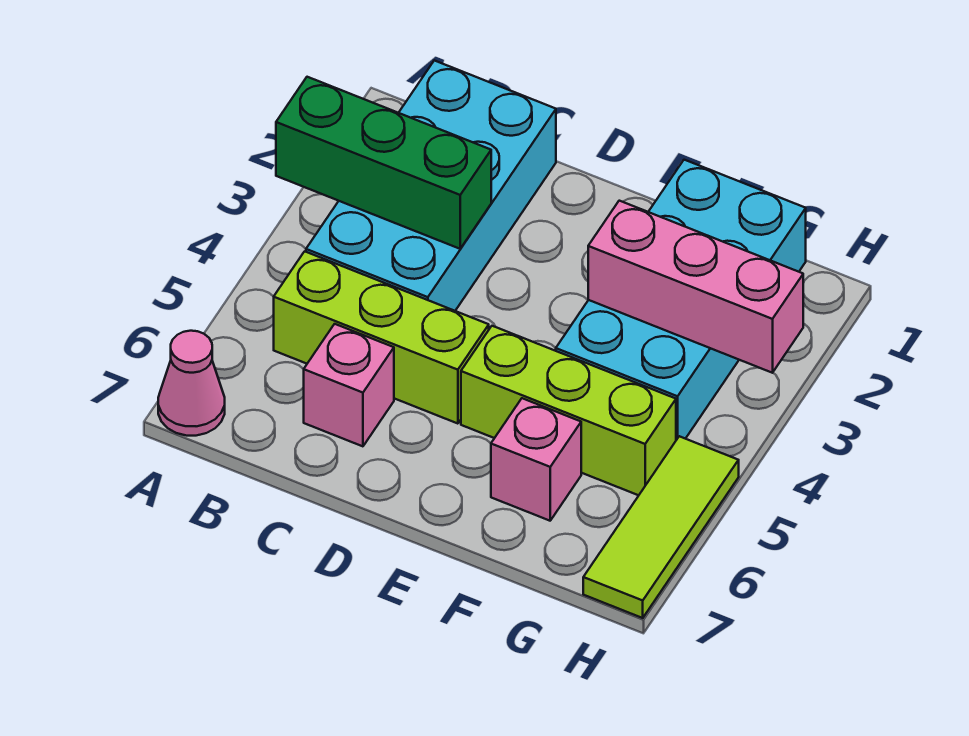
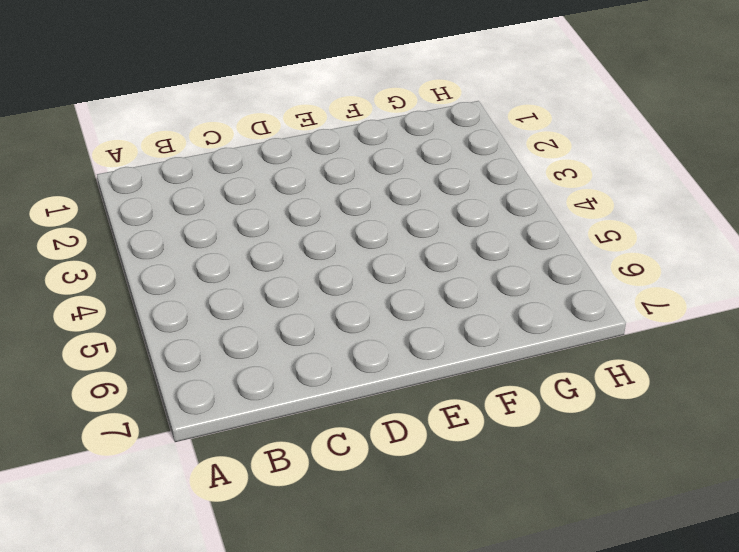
none -> pink 1x1 cone [158,331,225,436]
none -> cyan 2x4 brick [306,60,556,311]

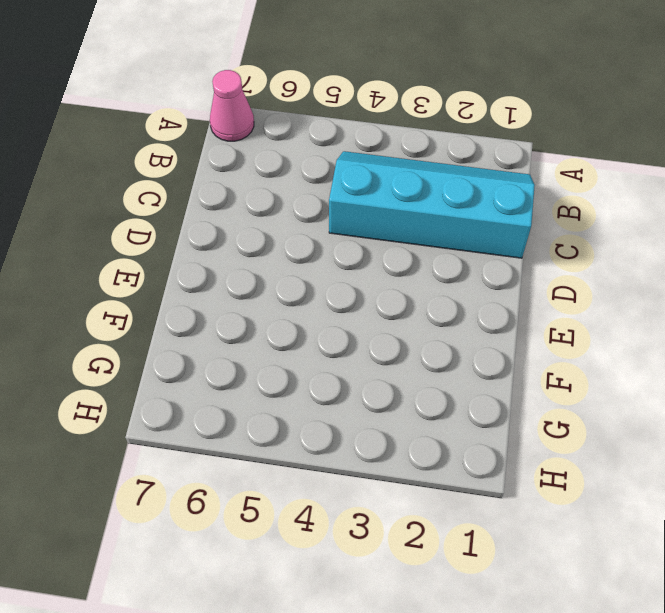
cyan 2x4 slope [329,151,535,258] -> cyan 2x4 brick [306,60,556,311]
none -> lime 1x3 brick [274,251,489,424]
none -> pink 1x1 brick [304,324,394,446]

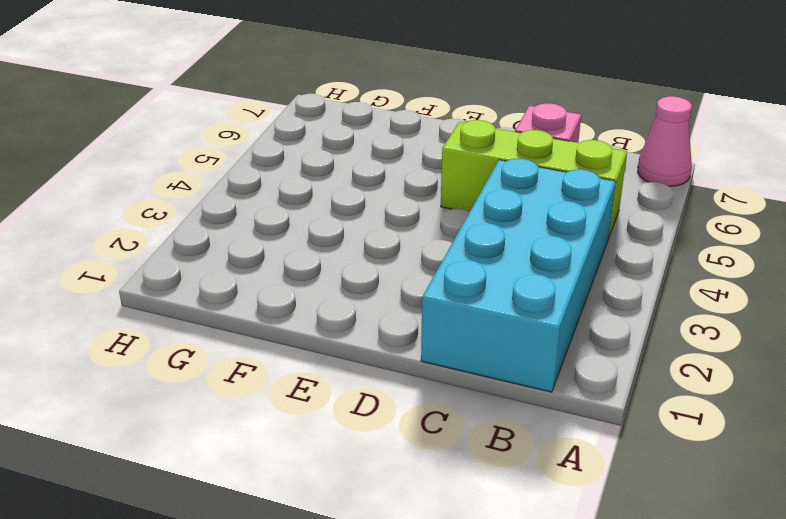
none -> lime 1x3 brick [461,326,676,495]
none -> cyan 2x4 brick [556,160,806,440]

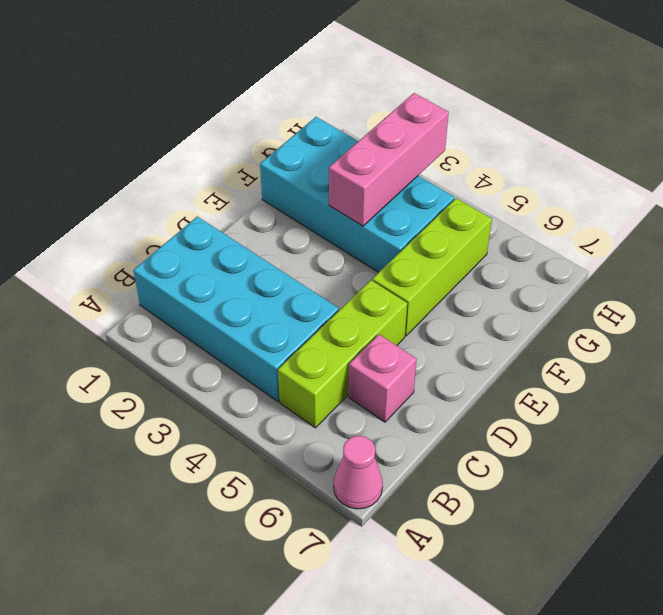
none -> pink 1x1 brick [491,398,581,521]
none -> lime 1x3 tile [583,436,739,618]

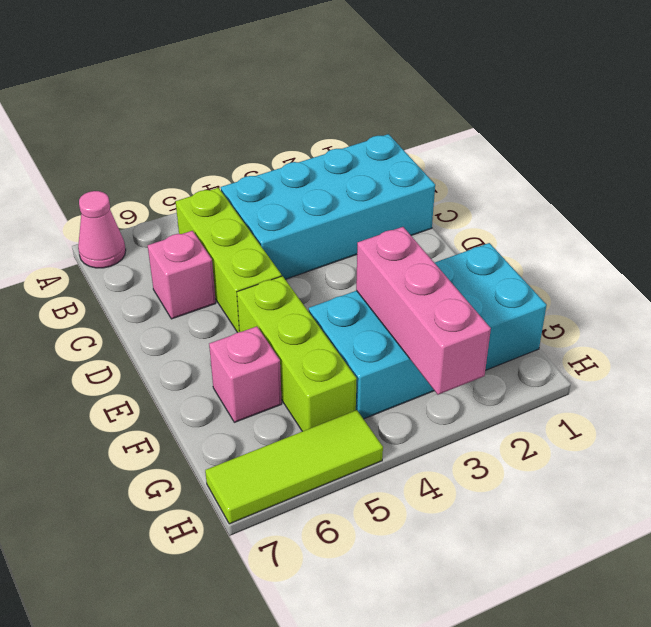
none -> green 1x3 brick [276,77,491,249]

